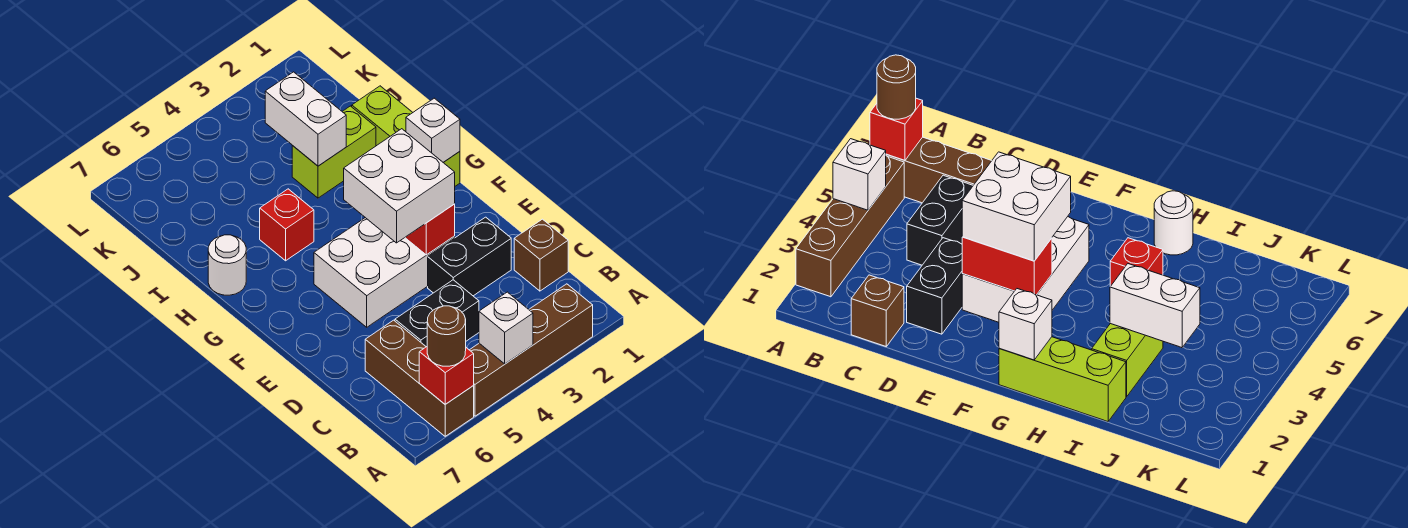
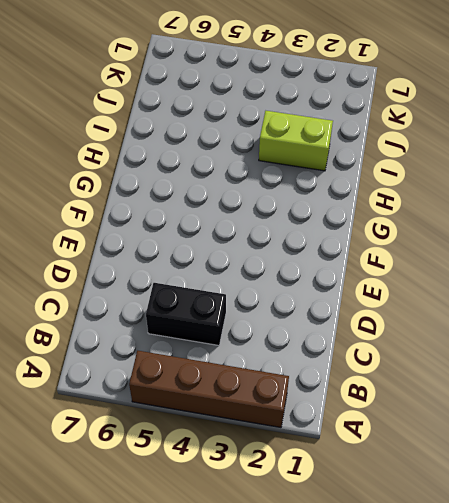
none -> brown 1x3 brick [365,320,474,436]
none -> brown 1x1 brick [514,219,568,291]
none -> black 1x2 brick [428,217,511,296]

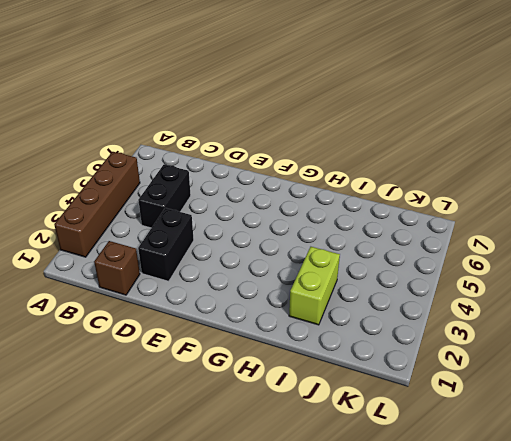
none -> brown 1x3 brick [365,320,474,436]
none -> white 2x3 brick [314,218,455,327]
none -> lime 1x3 brick [352,86,460,186]

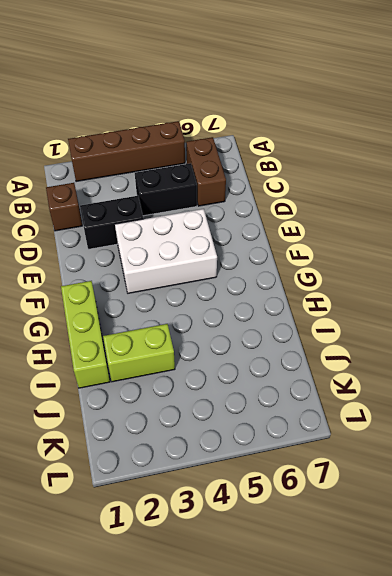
brown 1x2 brick [186,137,226,206] -> brown 1x3 brick [365,320,474,436]
none -> red 1x1 brick [260,189,314,261]
none -> white 1x1 round brick [208,235,246,295]
none -> white 1x1 brick [479,292,533,364]

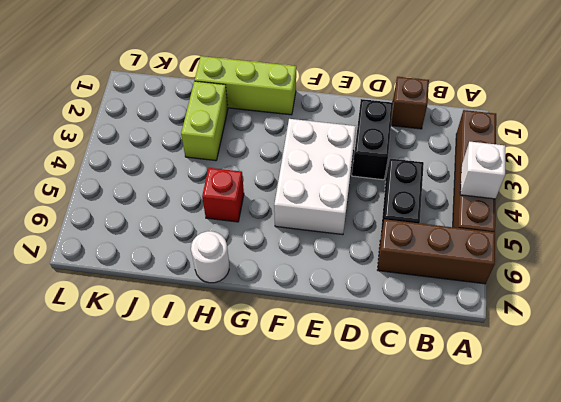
none -> red 1x1 brick [419,347,474,404]
none -> red 1x2 brick [405,204,455,255]
none -> white 1x1 brick [406,98,460,162]

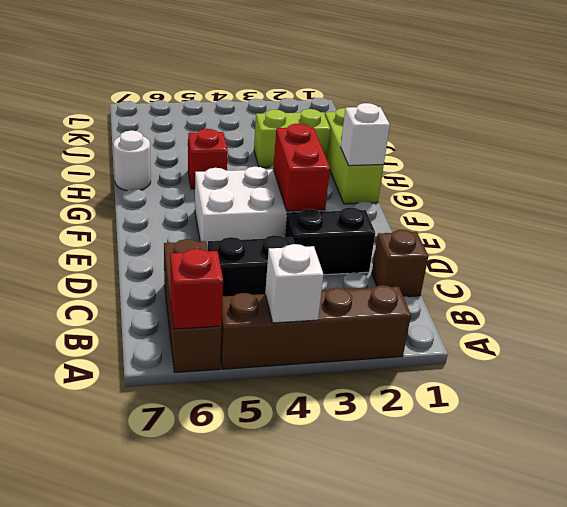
none -> white 1x2 brick [265,72,346,166]
none -> brown 1x1 round brick [427,306,466,366]
none -> white 2x2 brick [344,129,455,243]

